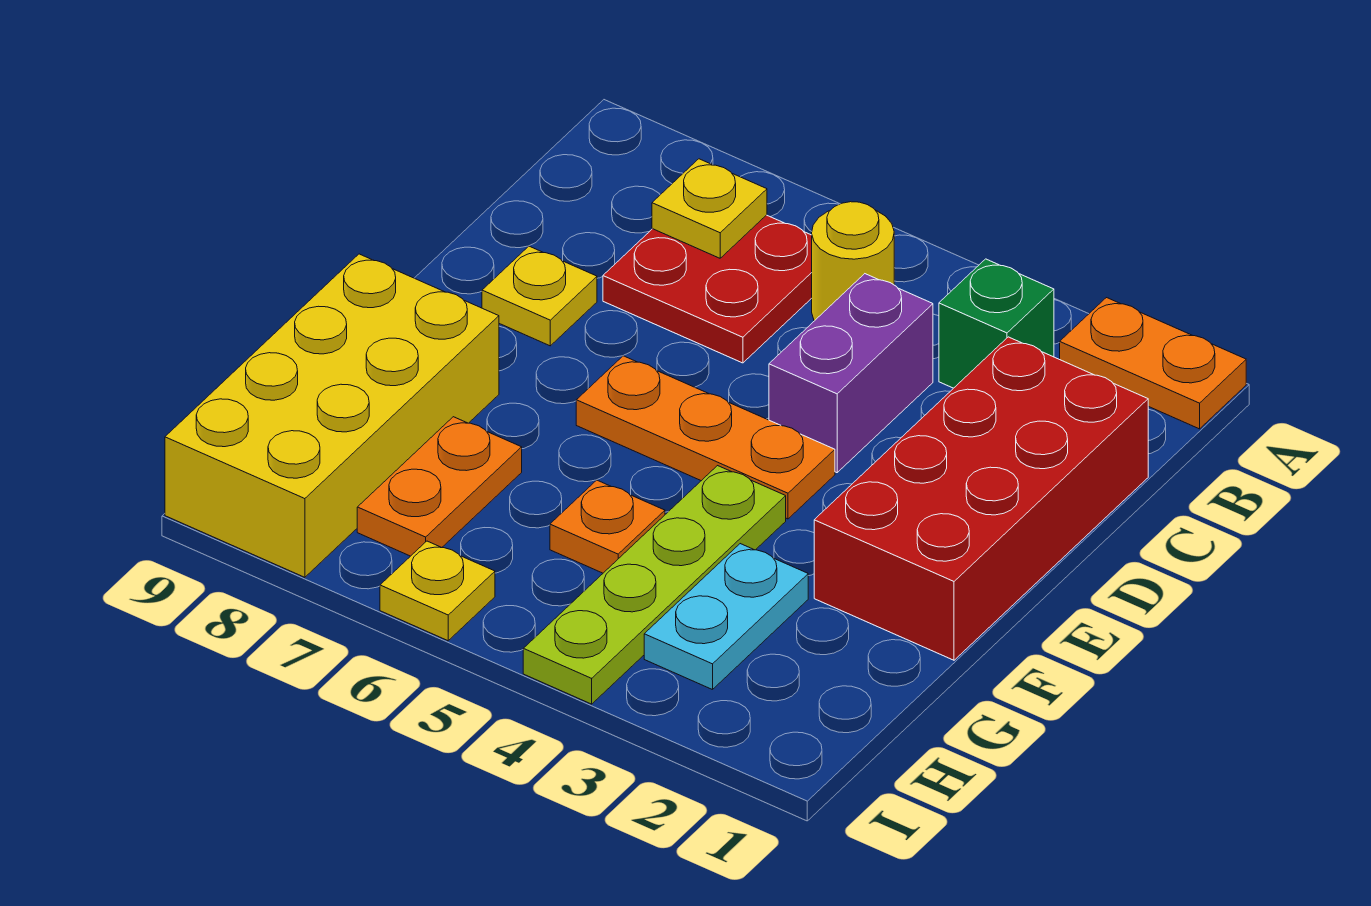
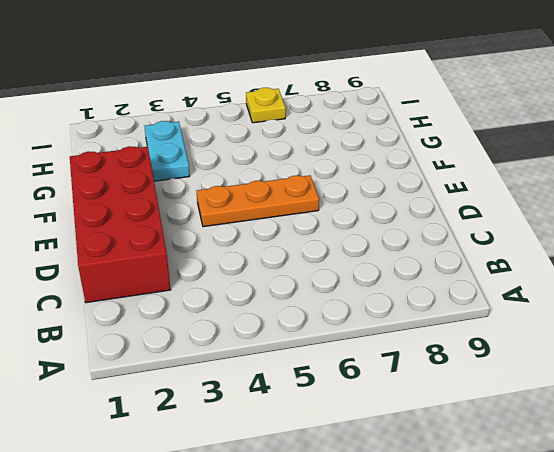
none -> orange 1x2 plate [1060,298,1246,429]
none -> green 1x1 brick [939,259,1054,388]
none -> yellow 1x1 round brick [812,202,894,321]

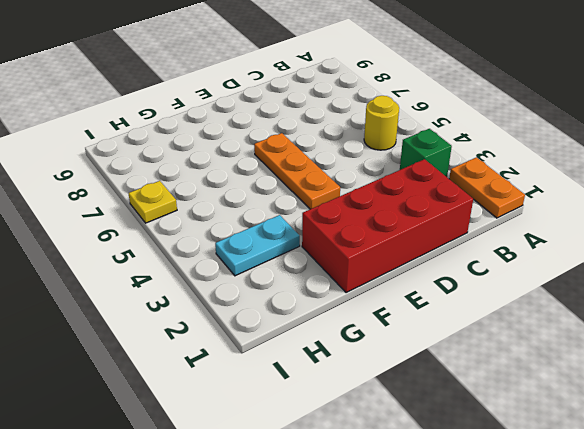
none -> red 2x2 plate [603,215,812,363]
none -> purple 1x2 brick [769,274,933,473]
none -> yellow 1x1 plate [482,246,597,346]

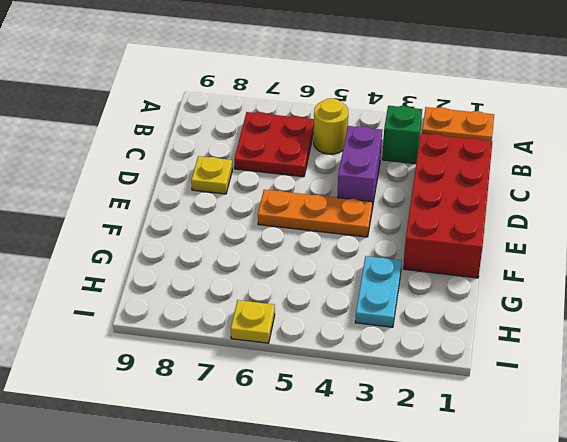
none -> lime 1x4 plate [523,466,786,704]
none -> yellow 2x4 brick [165,254,499,577]
none -> orange 1x1 plate [550,480,665,573]

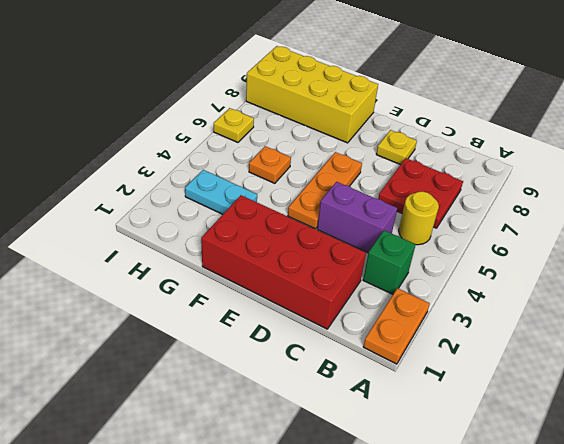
none -> lime 1x4 plate [523,466,786,704]
none -> orange 1x2 plate [357,417,522,556]
none -> yellow 1x1 plate [652,159,767,258]

